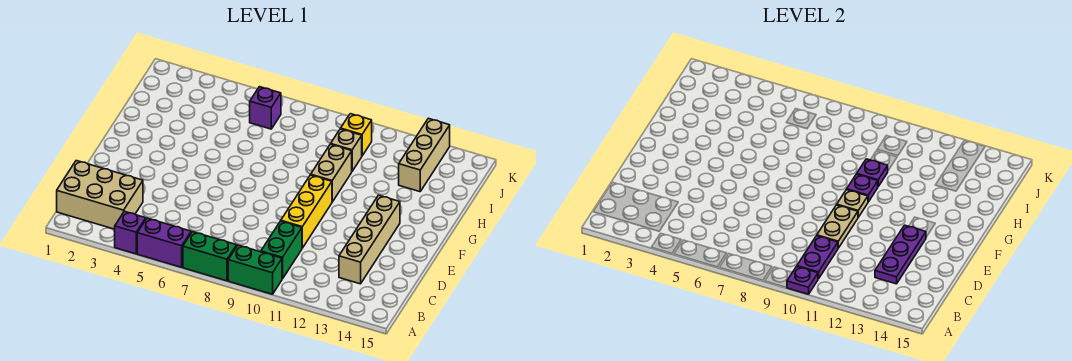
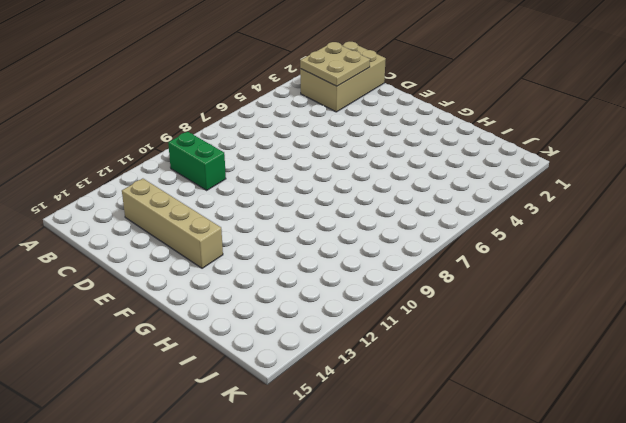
tan 2x2 plate [300,42,370,86] -> none
none -> purple 1x1 brick [115,211,146,254]
none -> purple 1x2 brick [137,218,191,267]
none -> green 1x2 brick [183,232,237,281]

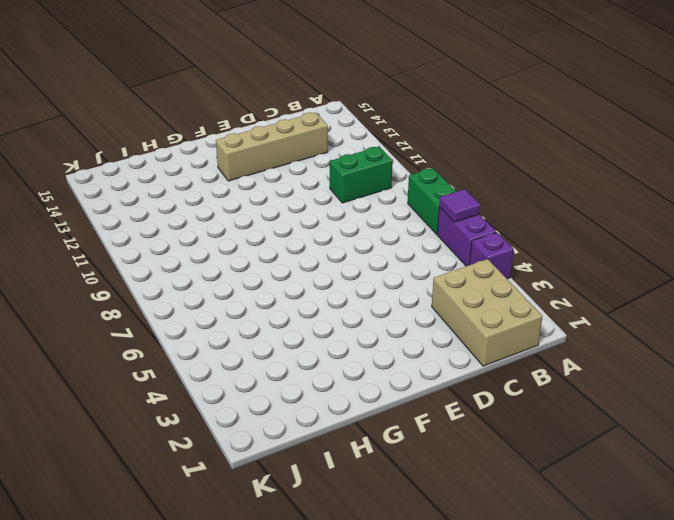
purple 1x1 tile [439,189,480,222] -> none
none -> green 1x2 brick [228,245,282,294]
none -> yellow 1x3 brick [281,175,332,248]
none -> tan 1x2 brick [311,144,352,202]

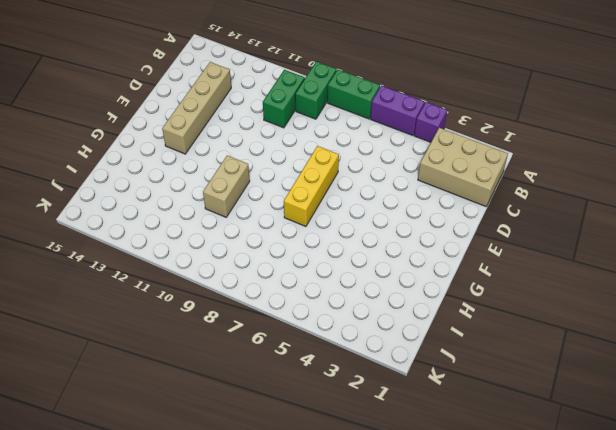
green 1x2 brick [295,61,337,119] -> green 1x2 brick turned to [228,245,282,294]
yellow 1x3 brick [284,146,339,227] -> yellow 1x3 brick moved to [281,175,332,248]
none -> tan 1x1 brick [331,129,362,171]
none -> tan 1x3 brick [399,118,450,192]
none -> purple 1x1 brick [250,87,281,129]

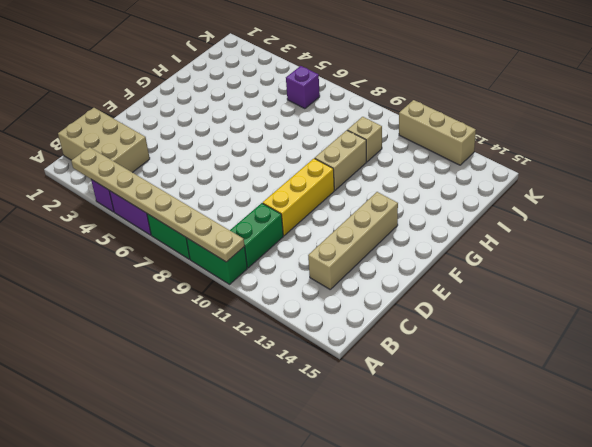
tan 1x8 plate [71,147,245,262] -> purple 1x1 plate [787,266,818,294]
tan 1x3 brick [399,100,476,165] -> tan 1x3 brick turned to [399,118,450,192]
none -> yellow 1x1 brick [341,114,372,156]
none -> purple 1x2 plate [797,236,838,279]
none -> purple 1x3 plate [875,225,926,284]

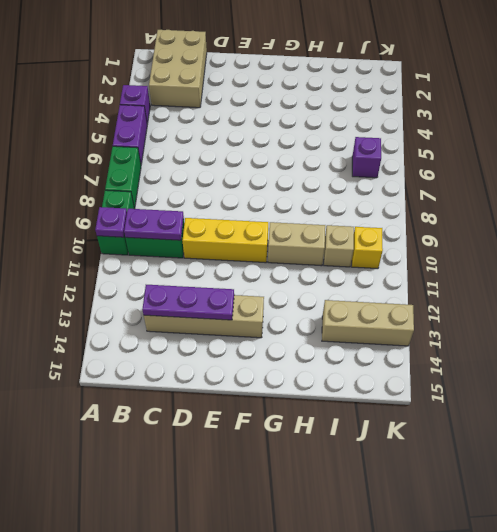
none -> tan 1x2 plate [817,205,858,248]
none -> tan 1x1 plate [837,190,868,217]
none -> purple 1x1 plate [847,174,878,202]

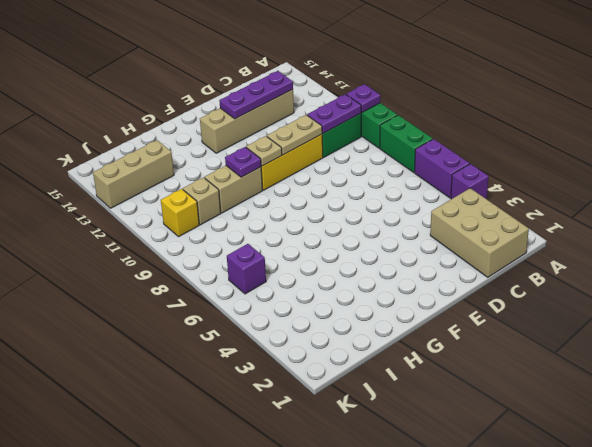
none -> purple 1x1 plate [857,159,888,186]

